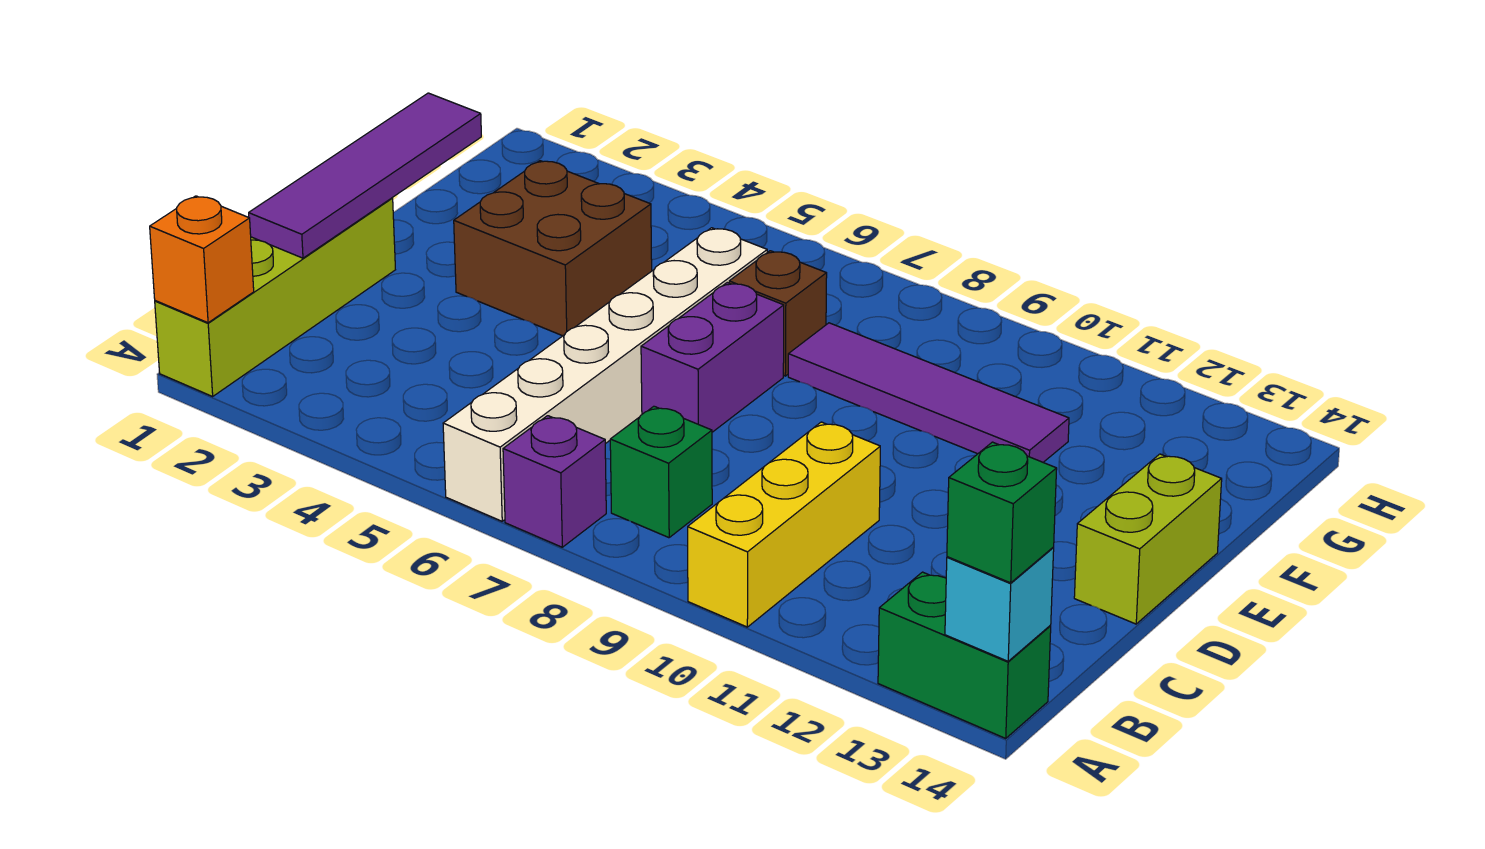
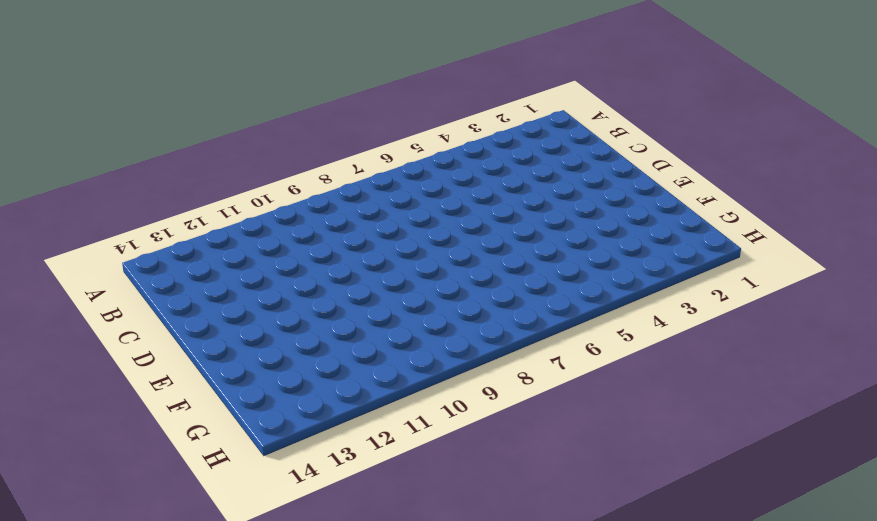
none -> lime 1x4 brick [155,198,395,396]
none -> white 1x6 brick [443,228,767,521]
none -> purple 1x1 brick [503,416,606,547]

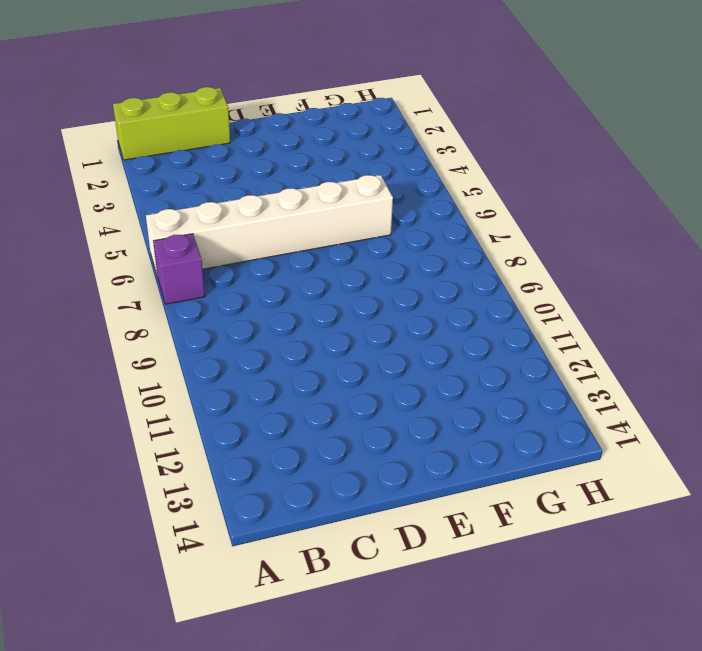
lime 1x3 brick [113,87,230,160] -> lime 1x4 brick [155,198,395,396]
none -> yellow 1x3 brick [688,422,880,627]
none -> green 1x2 brick [878,572,1051,738]
none -> green 1x1 brick [610,406,712,538]

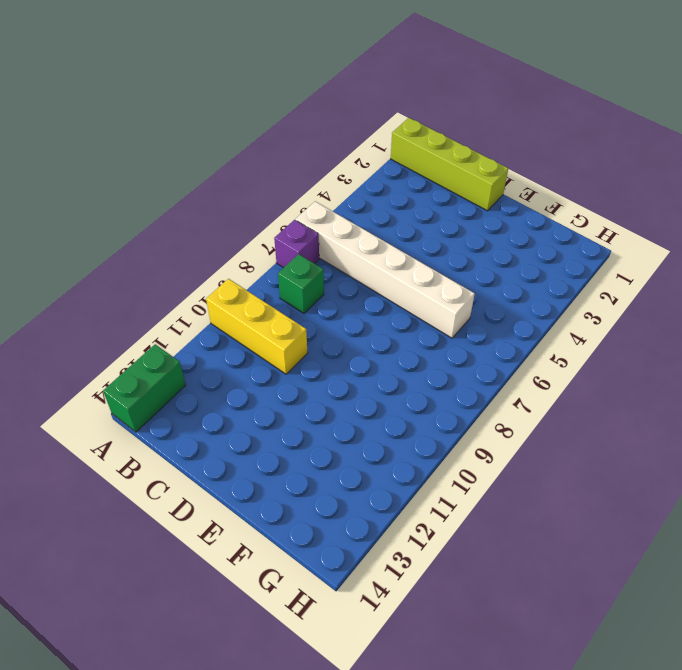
none -> purple 1x2 brick [641,283,784,432]
none -> lime 1x2 brick [1074,454,1222,624]
none -> brown 2x2 brick [454,161,652,336]

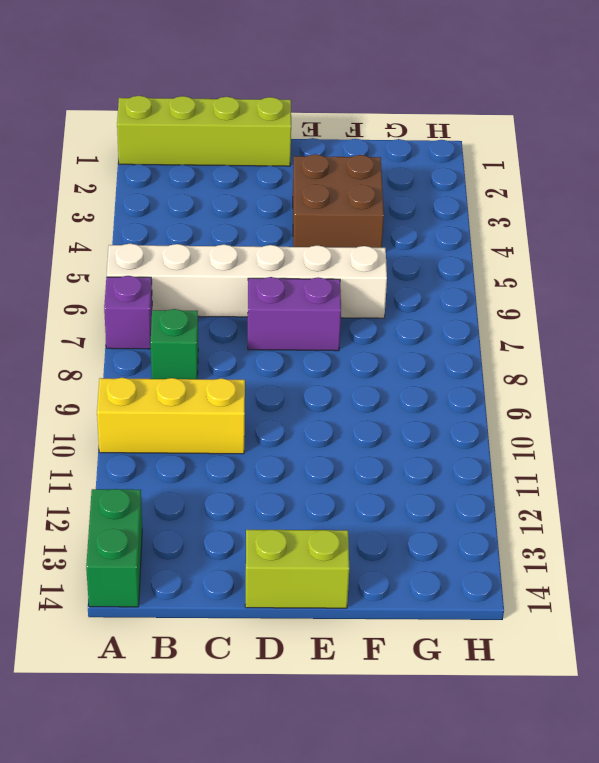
none -> brown 1x1 brick [729,251,827,376]
none -> purple 1x4 tile [788,323,1069,462]
none -> orange 1x1 brick [150,196,254,323]

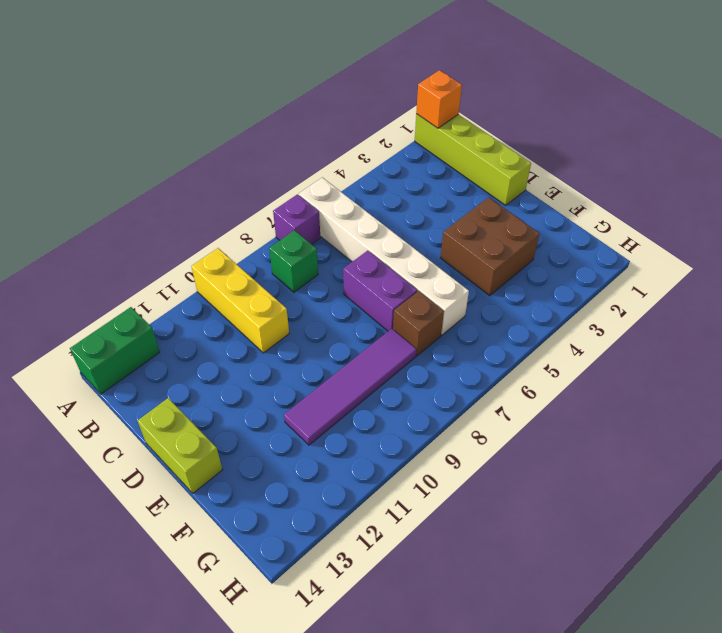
none -> cyan 1x1 brick [945,548,1054,661]
none -> purple 1x4 tile [249,93,481,258]
none -> green 1x1 brick [947,442,1057,583]

